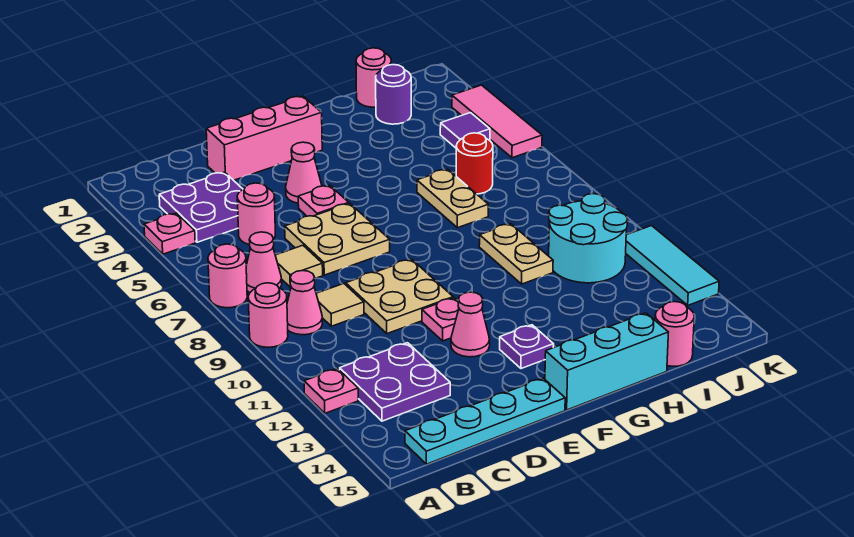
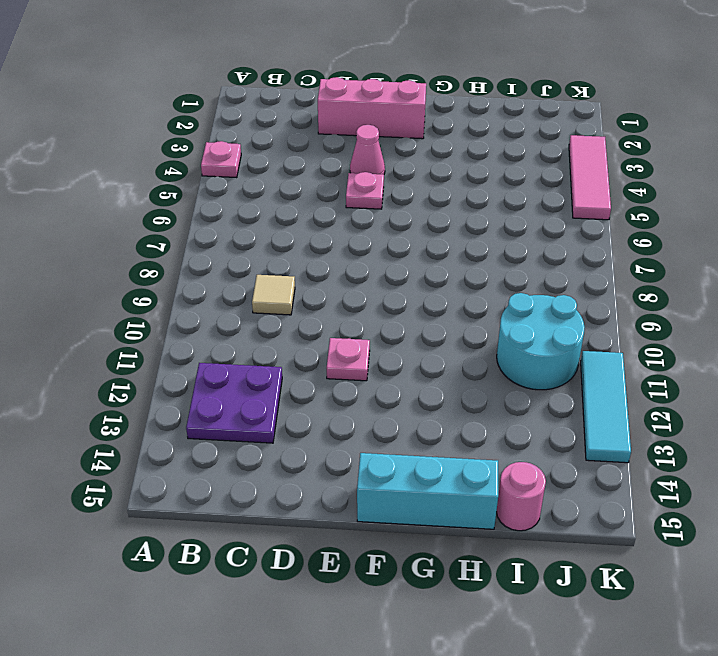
none -> pink 1x1 round brick [208,244,247,308]
none -> pink 1x1 round brick [248,283,288,347]
none -> pink 1x1 plate [304,368,358,413]
none -> purple 2x2 plate [159,172,243,242]

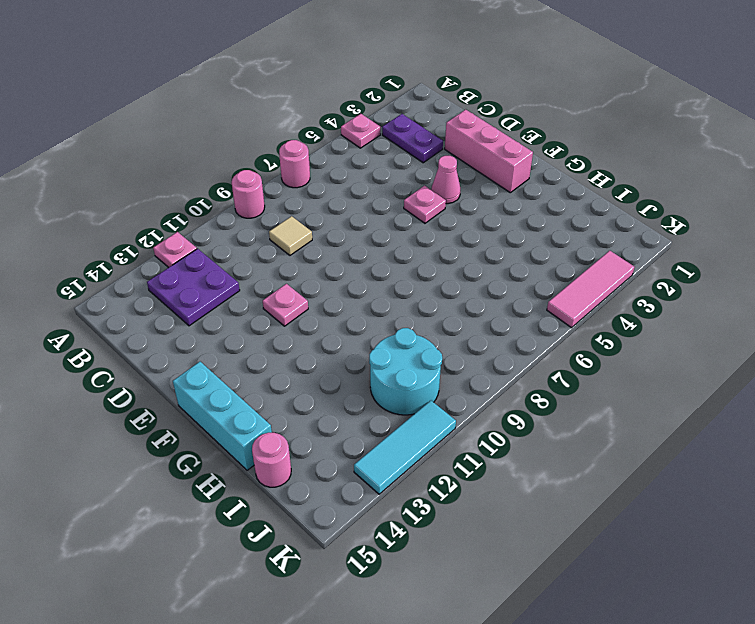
purple 1x2 plate [382,114,443,163] -> purple 2x2 plate [159,172,243,242]
none -> pink 1x1 cone [246,232,282,292]
none -> pink 1x1 cone [287,270,322,335]
none -> cyan 1x4 plate [405,378,565,464]
none -> pink 1x1 round brick [237,183,275,245]

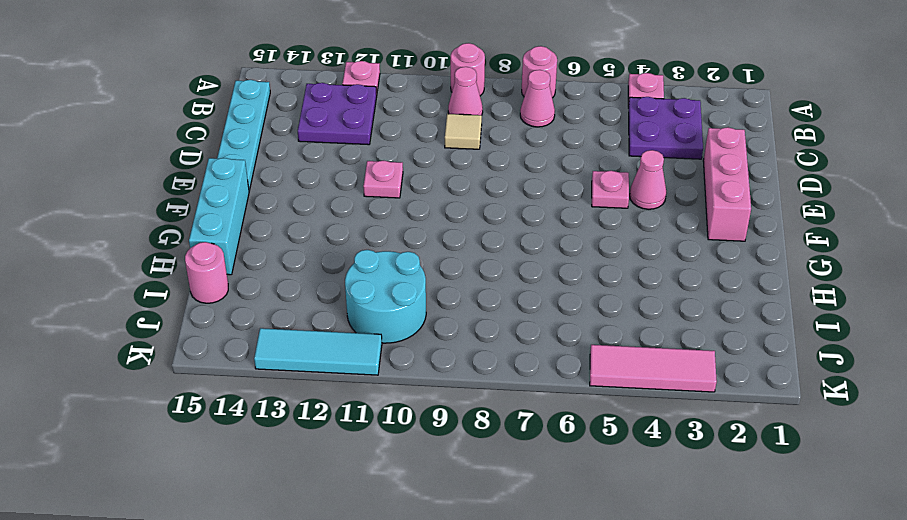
none -> pink 1x1 round brick [237,183,275,245]
none -> tan 1x1 tile [275,245,323,287]
none -> tan 2x2 plate [285,203,390,275]
none -> tan 2x2 plate [346,259,453,334]

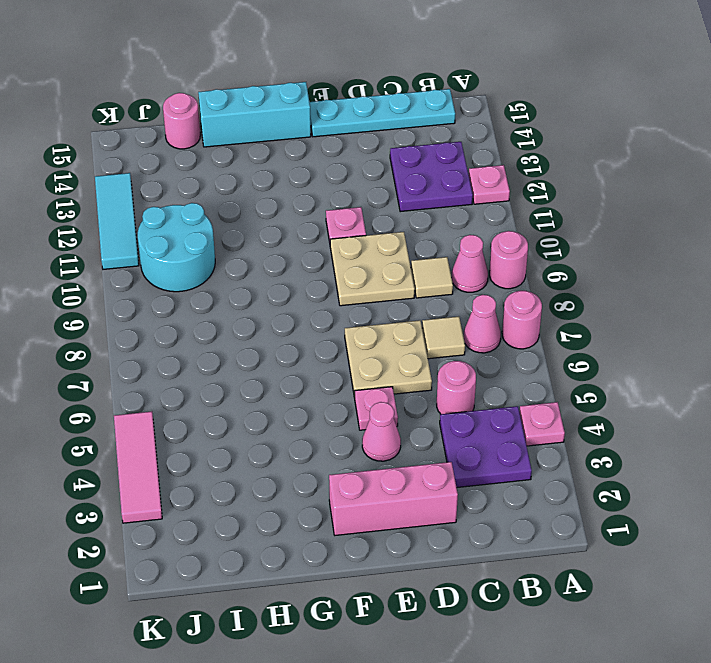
none -> pink 1x1 cone [451,292,490,357]
none -> purple 1x1 plate [500,325,554,369]
none -> tan 1x2 plate [417,169,488,228]
none -> tan 1x2 plate [479,224,553,284]

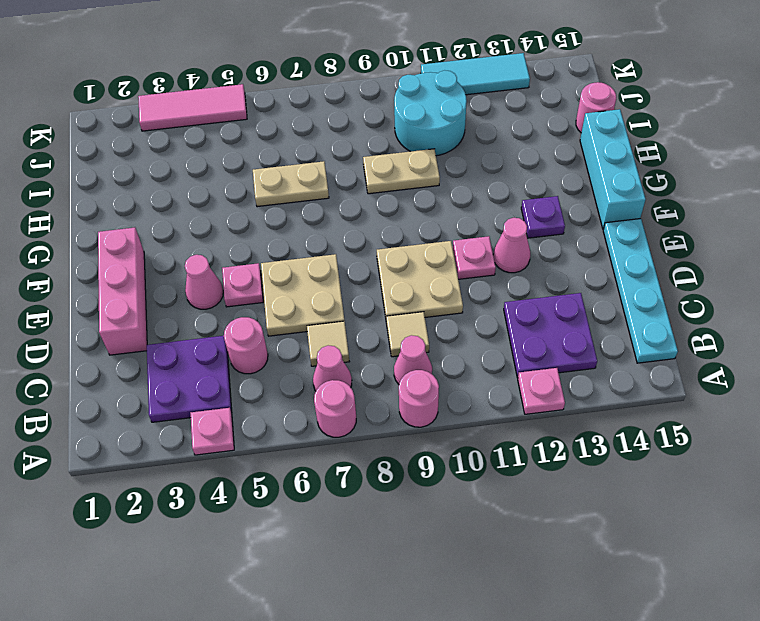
none -> pink 1x1 round brick [356,48,391,107]
none -> purple 1x1 round brick [376,65,411,124]
none -> red 1x1 round brick [456,133,493,194]
none -> purple 1x1 tile [440,113,490,148]

